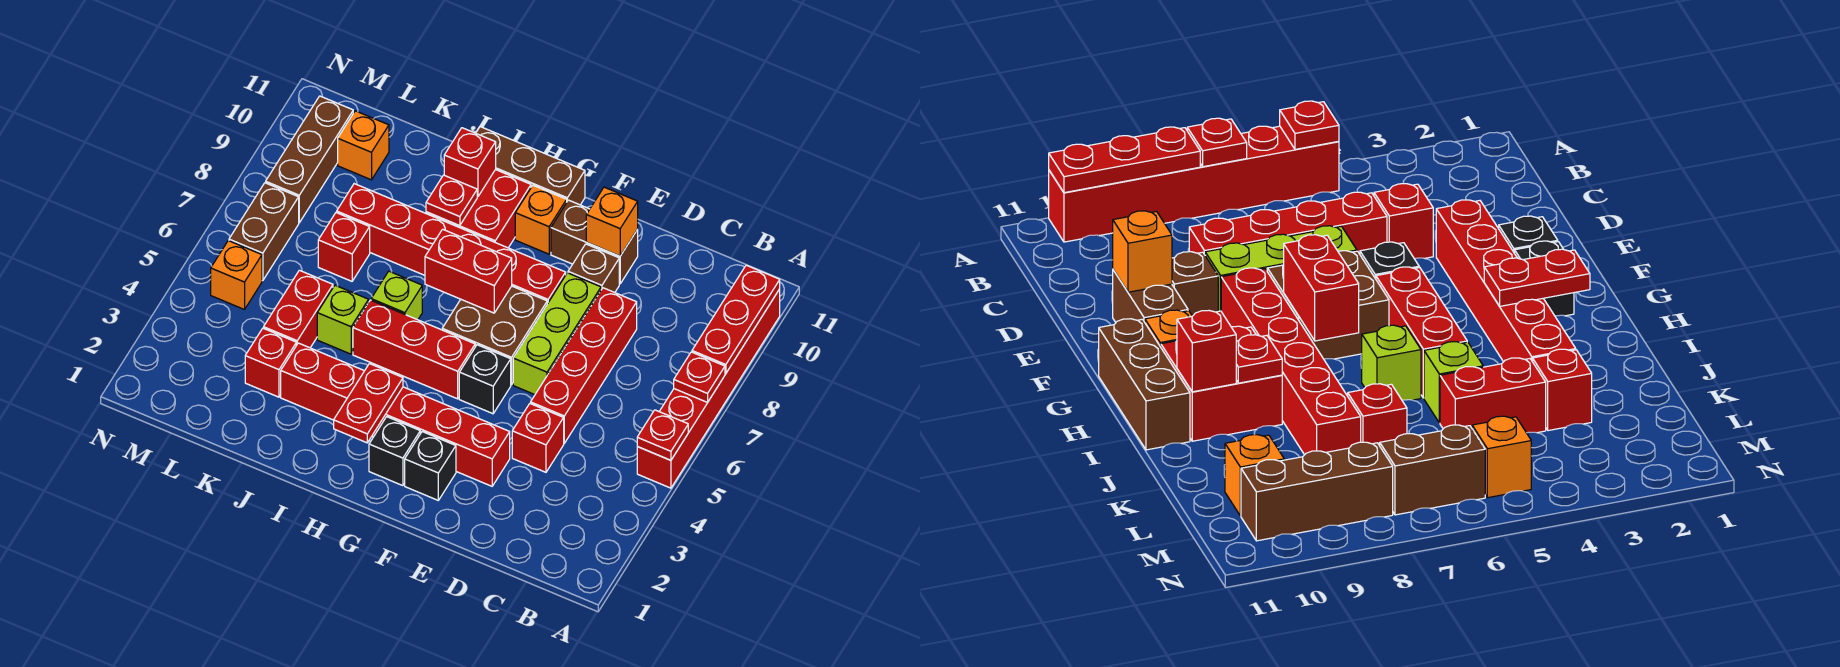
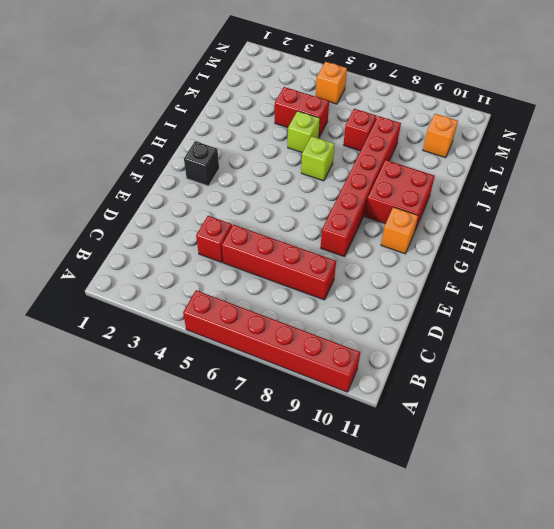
none -> red 1x6 brick [281,343,510,486]
none -> lime 1x3 brick [513,273,601,395]
none -> brown 1x1 brick [568,244,619,293]
none -> brown 1x2 brick [551,200,638,284]

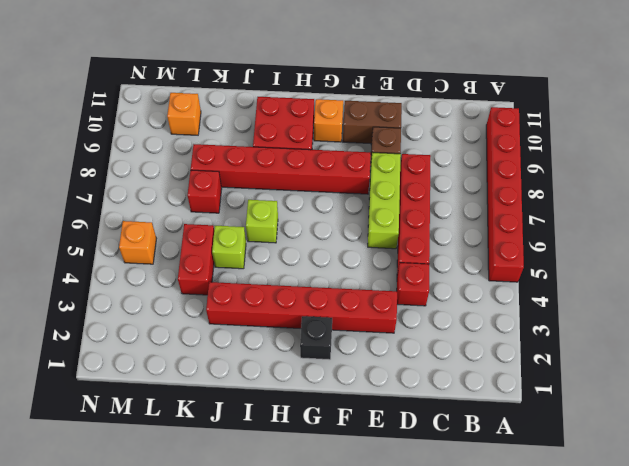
none -> black 1x1 brick [405,432,456,500]
none -> black 1x1 brick [459,345,511,414]
none -> brown 2x2 brick [442,286,547,385]
none -> red 1x3 brick [353,300,475,399]

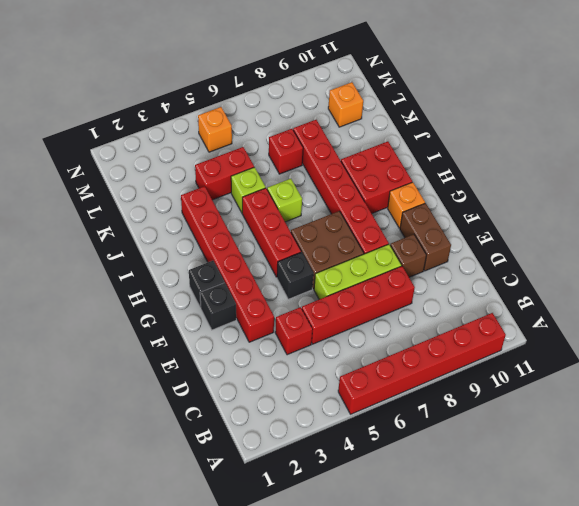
none -> brown 1x3 brick [476,127,585,205]
none -> red 1x1 brick [245,328,296,397]
none -> brown 1x2 brick [229,183,299,281]
none -> brown 1x3 brick [266,96,353,223]

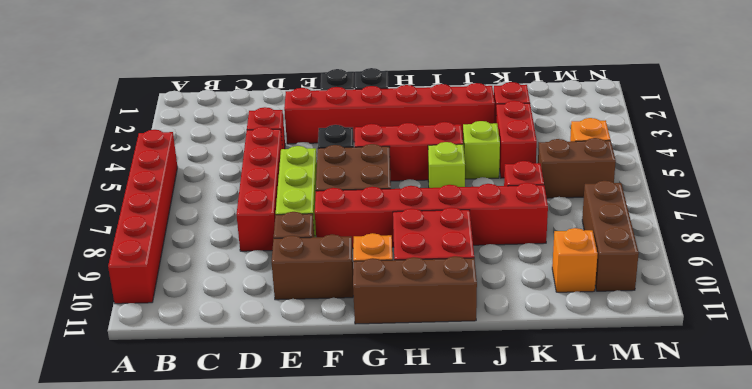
brown 1x2 brick [538,138,616,198] -> brown 1x2 brick turned to [229,183,299,281]
none -> red 1x1 plate [637,410,688,460]
none -> red 1x1 plate [674,352,725,403]
none -> red 1x3 plate [692,265,780,374]
none -> orange 1x1 brick [586,187,638,256]

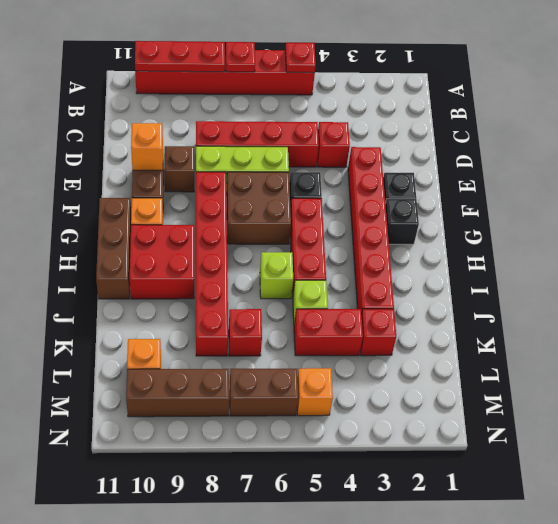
none -> red 1x2 brick [425,229,512,313]
none -> red 1x2 plate [334,364,403,443]
none -> red 1x1 plate [426,175,477,226]
none -> red 1x1 brick [444,128,496,197]

